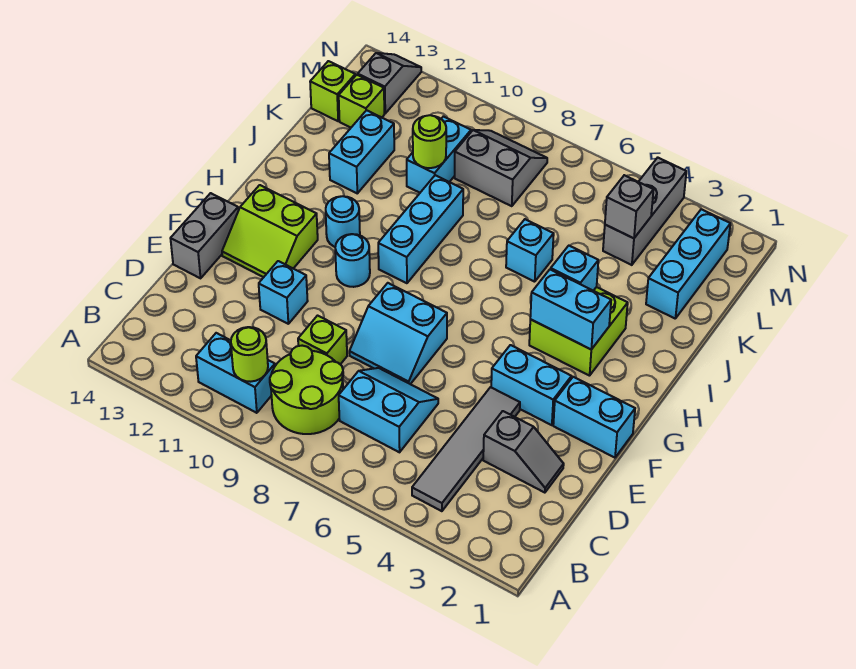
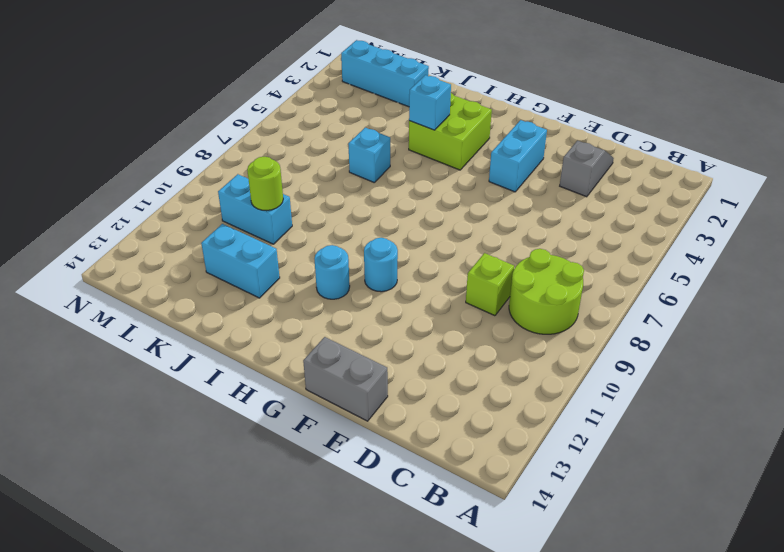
none -> grey 1x4 tile [412,387,520,511]
none -> cyan 1x2 brick [196,333,275,413]
none -> cyan 2x2 slope [339,368,438,452]
none -> cyan 2x2 slope [349,283,447,384]

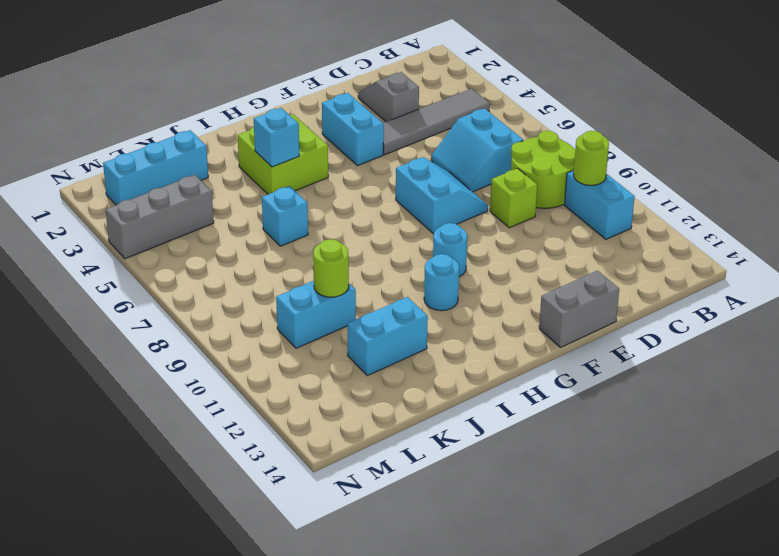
none -> cyan 1x1 brick [259,261,308,324]
none -> cyan 1x2 brick [553,377,635,458]
none -> lime 2x2 slope [222,185,318,277]
none -> cyan 1x3 brick [378,175,463,283]

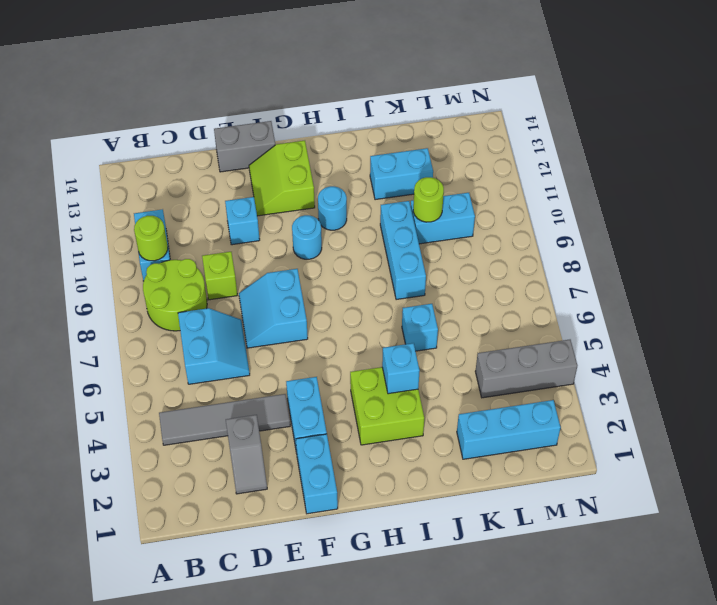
cyan 1x3 brick [380,201,426,300] -> cyan 1x3 brick turned to [378,175,463,283]
none -> grey 2x2 slope [455,130,547,206]
none -> lime 1x1 brick [339,75,384,127]
none -> lime 1x1 brick [310,61,355,121]
none -> grey 1x2 slope [358,53,421,113]

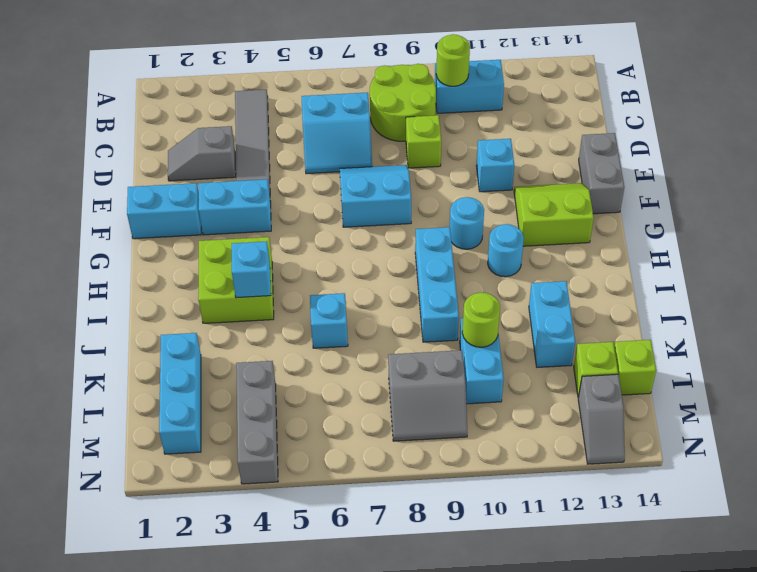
none -> cyan 1x2 brick [530,269,611,349]
none -> grey 1x1 brick [605,175,653,238]

